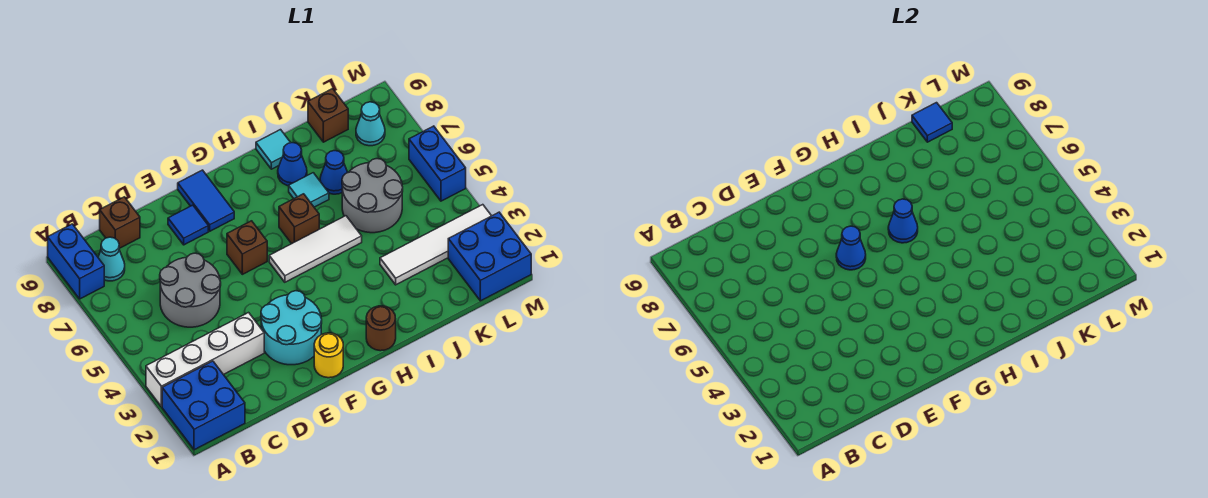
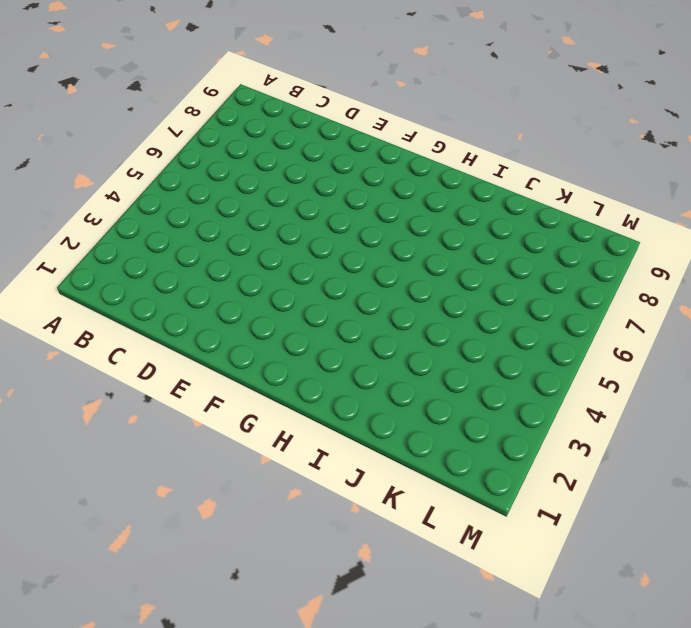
none -> blue 2x2 brick [162,361,245,450]
none -> white 1x4 brick [146,313,264,407]
none -> blue 1x2 brick [48,224,104,299]

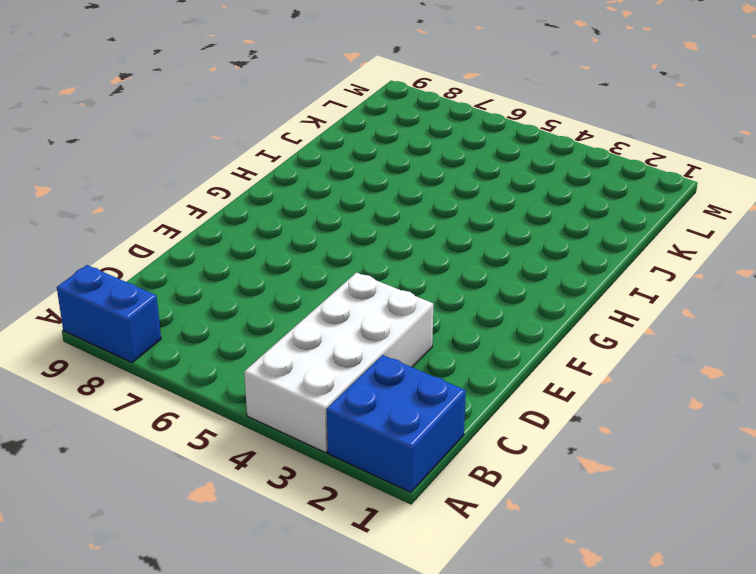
white 2x4 brick [244,273,433,453] -> white 1x4 brick [146,313,264,407]
none -> cyan 1x1 cone [98,237,125,281]
none -> grey 2x2 round brick [160,253,221,327]
none -> brown 1x1 brick [100,197,140,248]

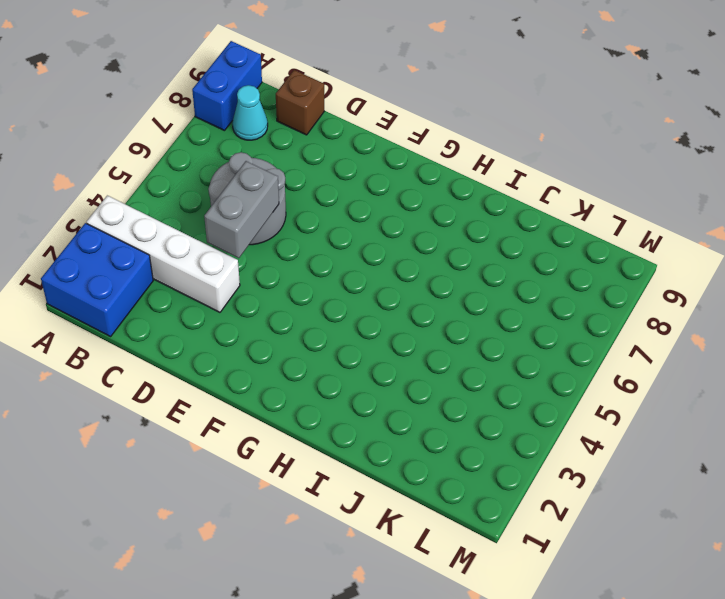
grey 1x2 brick [204,161,279,258] -> none
none -> cyan 2x2 round brick [261,291,322,365]
none -> blue 1x1 tile [168,205,208,245]
none -> yellow 1x1 round brick [314,333,343,378]

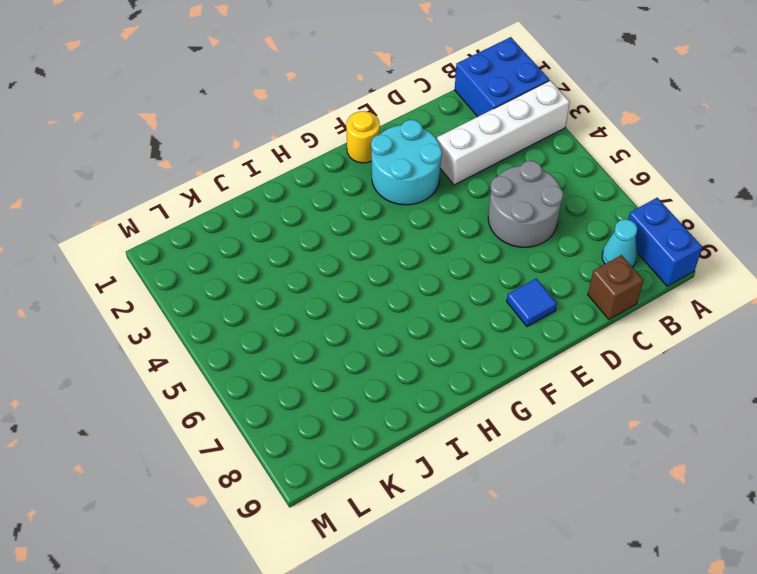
none -> brown 1x1 brick [227,221,267,274]
none -> blue 1x2 tile [178,170,234,231]
none -> white 1x3 tile [269,216,362,282]

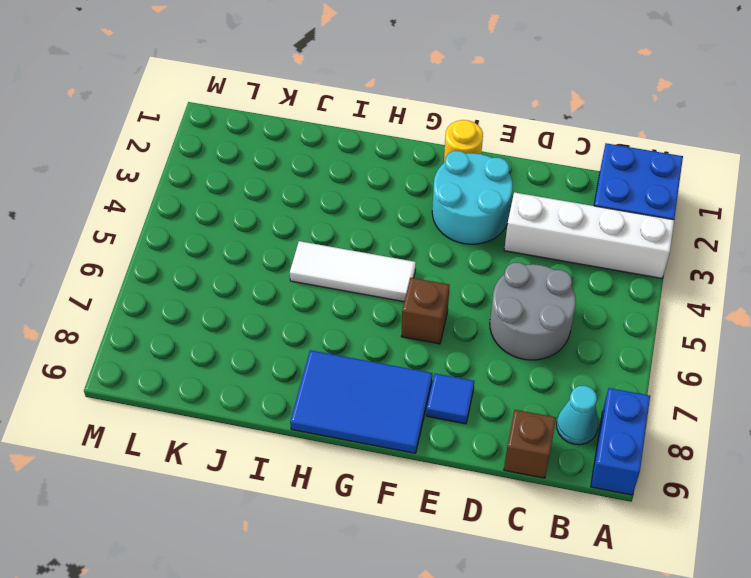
blue 2x3 tile [290,350,432,453] -> blue 1x2 tile [178,170,234,231]
none -> brown 1x1 round brick [366,306,396,351]
none -> brown 1x1 brick [279,194,319,244]
none -> cyan 1x1 tile [289,173,329,207]

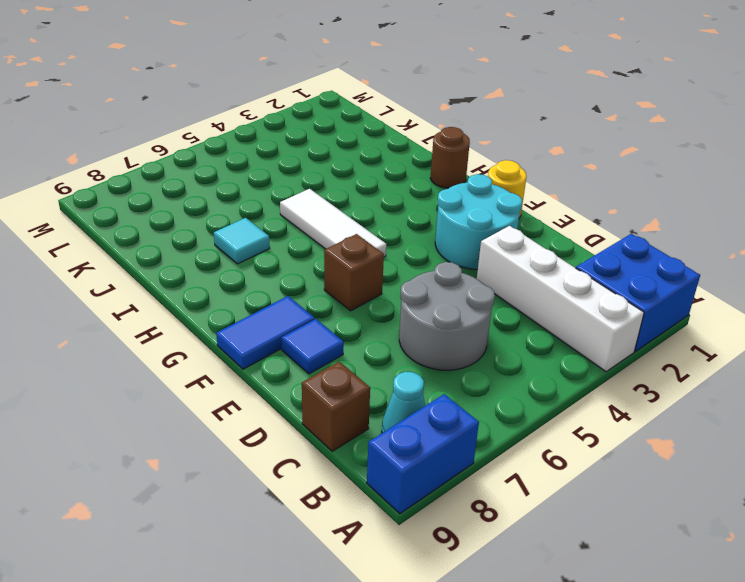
none -> brown 1x1 brick [279,194,319,244]
none -> blue 1x1 cone [278,143,307,186]
none -> cyan 1x1 tile [256,130,291,169]

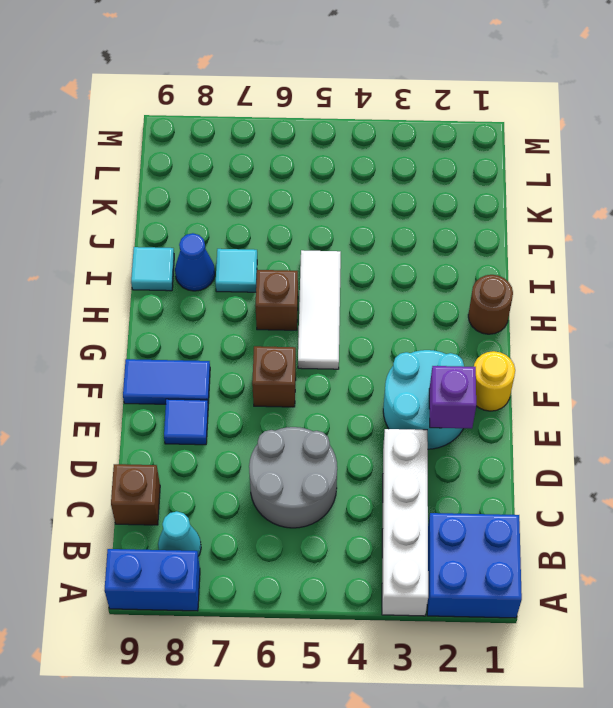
purple 1x1 brick [429,366,476,429] -> none
none -> white 1x4 tile [380,205,491,285]
none -> grey 2x2 round brick [342,159,403,233]
none -> blue 1x1 cone [320,151,348,194]

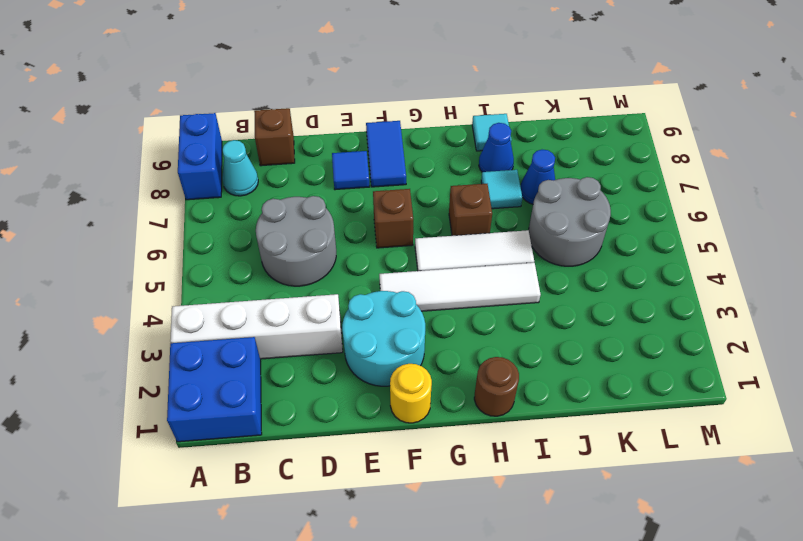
white 1x4 tile [379,263,541,311] -> white 1x4 tile moved to [380,205,491,285]
none -> brown 1x1 brick [308,89,348,142]
none -> blue 2x2 brick [448,212,531,301]
none -> cyan 1x1 cone [356,102,385,146]

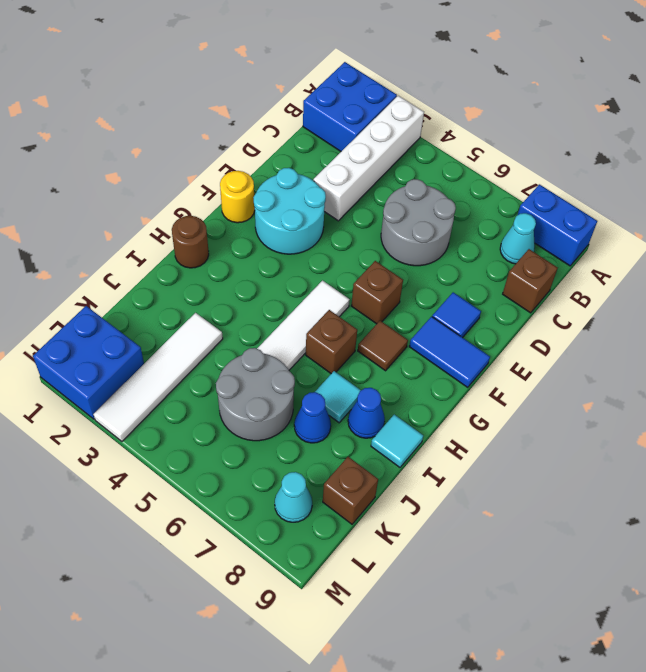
brown 1x1 tile [358,321,408,371] -> none
none -> blue 1x2 brick [409,126,466,201]
none -> blue 1x1 cone [836,226,866,270]
none -> blue 1x1 cone [888,199,918,243]

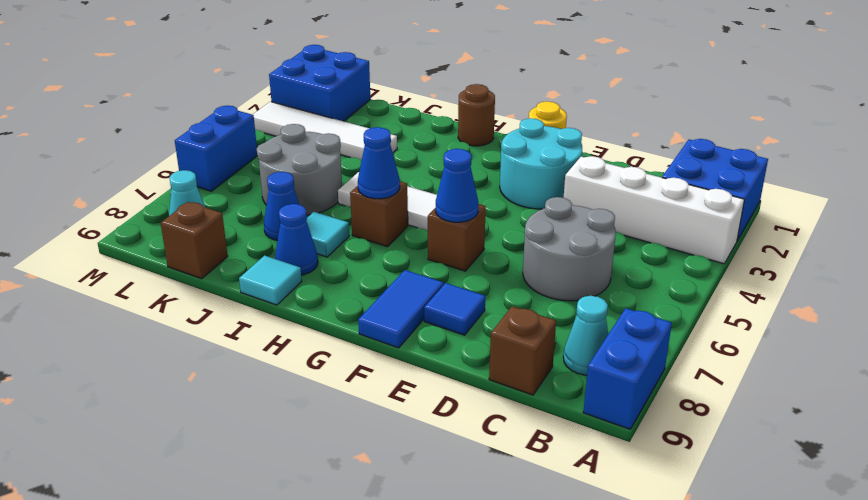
none -> blue 1x1 tile [912,103,952,142]

